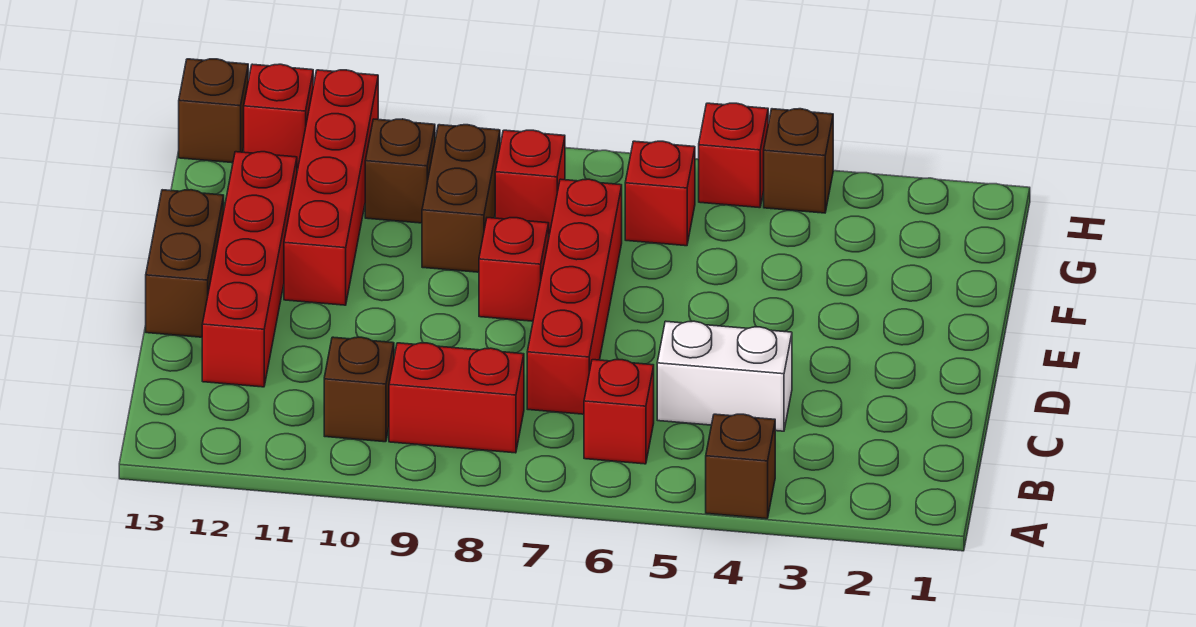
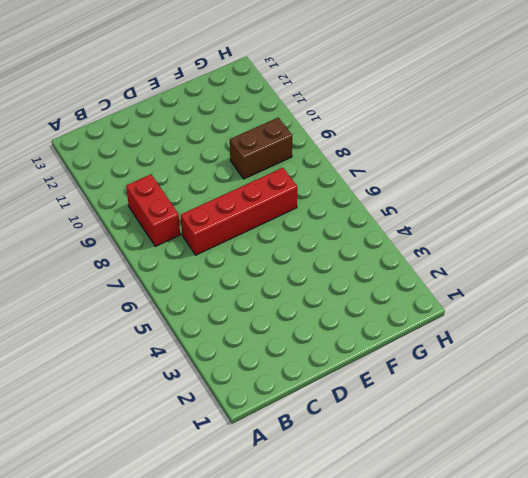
none -> brown 1x1 brick [706,414,775,519]
none -> red 1x1 brick [584,360,654,464]
none -> brown 1x1 brick [324,337,394,442]

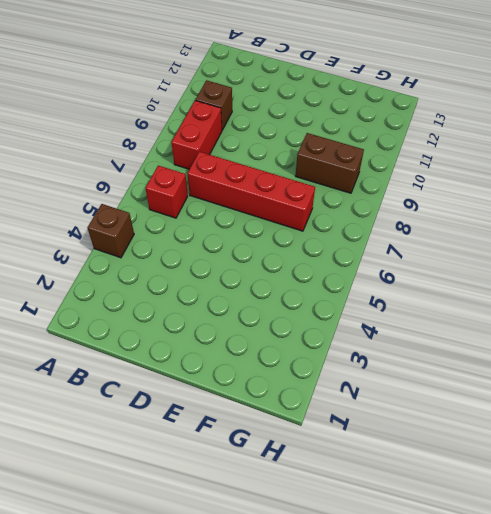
none -> white 1x2 brick [657,321,792,431]
none -> red 1x4 brick [202,152,297,387]
none -> brown 1x2 brick [146,190,224,337]

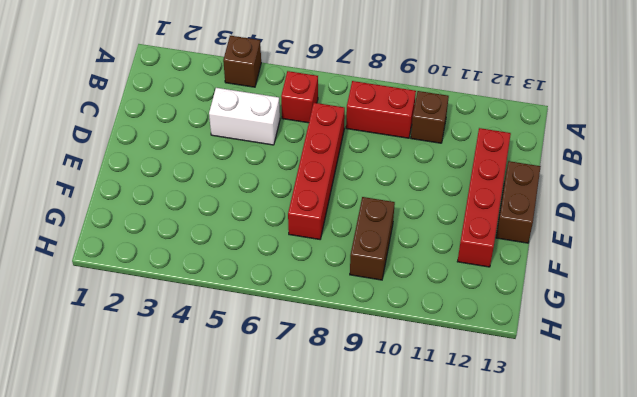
none -> red 1x1 brick [479,218,549,321]
none -> red 1x4 brick [284,70,378,305]
none -> red 1x1 brick [625,141,695,246]

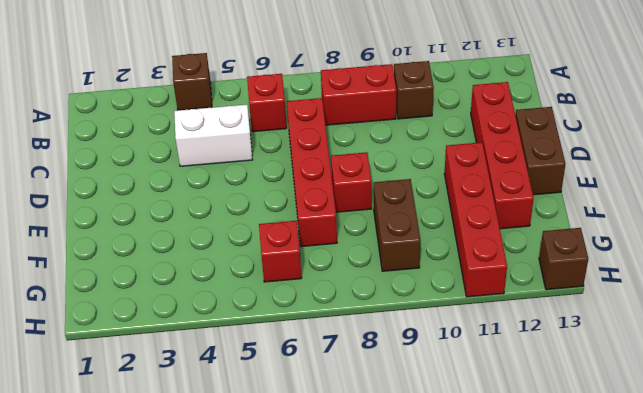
none -> red 1x1 brick [495,130,565,234]
none -> brown 1x1 brick [365,119,435,223]
none -> brown 1x1 brick [764,109,833,213]

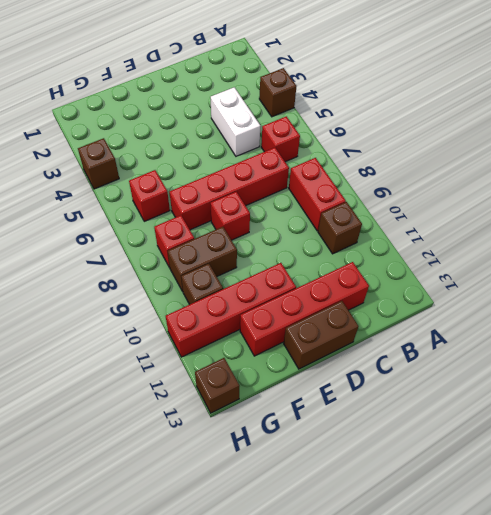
none -> red 1x1 brick [699,103,768,208]
none -> red 1x1 brick [244,64,313,168]

